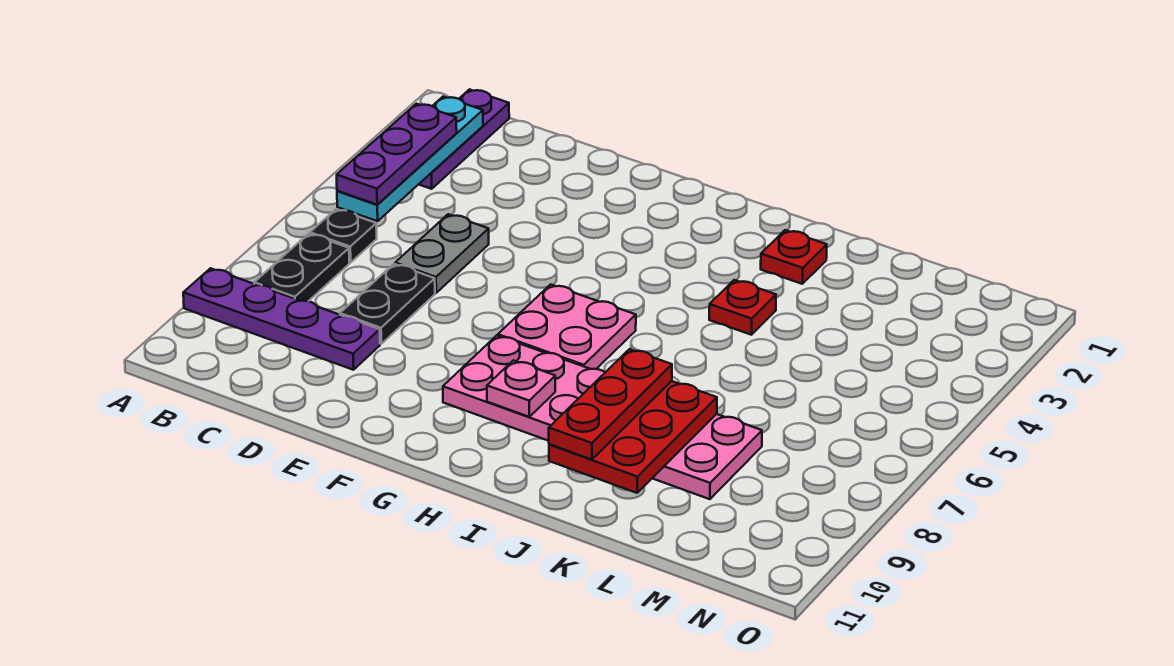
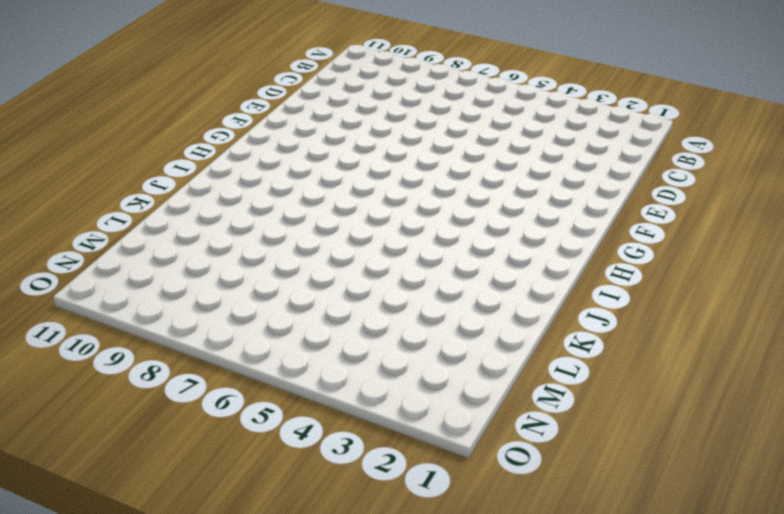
none -> purple 1x4 plate [183,268,380,370]
none -> purple 1x3 plate [419,89,509,189]
none -> black 1x1 plate [310,209,377,263]

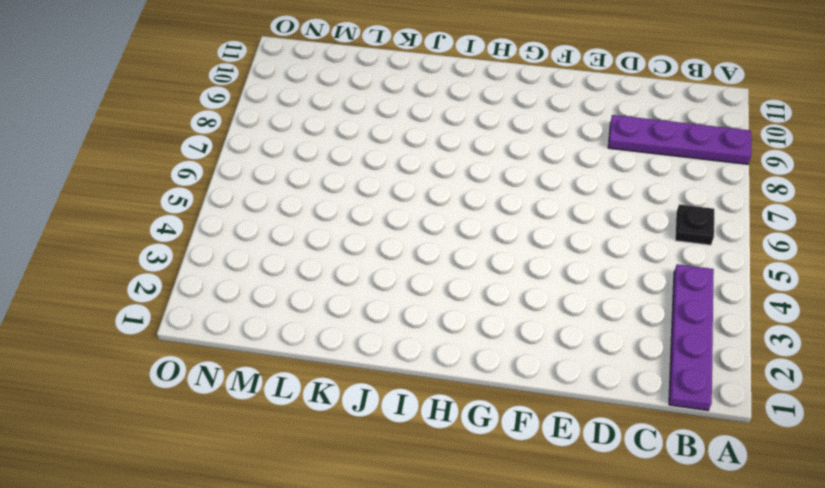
purple 1x4 plate [669,264,714,410] -> purple 1x3 plate [419,89,509,189]
none -> black 1x2 plate [254,234,349,301]
none -> grey 1x2 plate [395,214,489,293]
none -> black 1x2 plate [340,264,435,344]

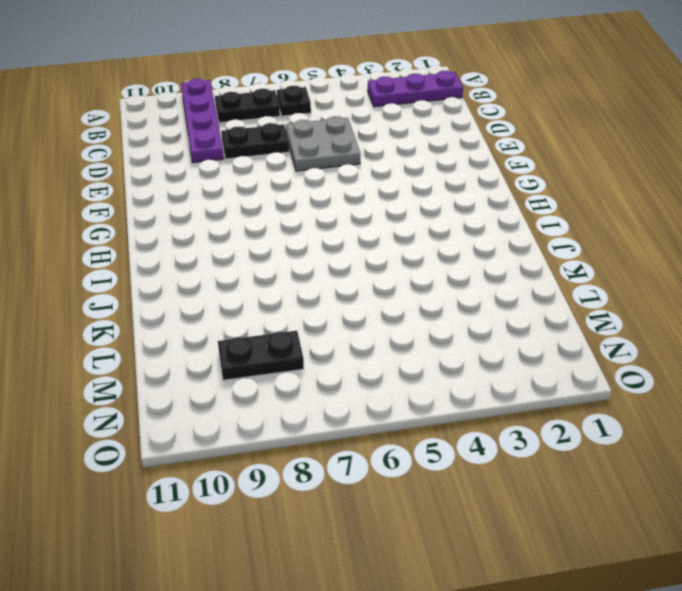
grey 2x2 plate [286,116,360,171] -> grey 1x2 plate [395,214,489,293]
black 1x2 plate [218,331,304,380] -> none
none -> pink 2x2 plate [498,285,636,369]
none -> pink 2x6 plate [443,336,762,499]
none -> red 1x1 plate [761,230,827,284]

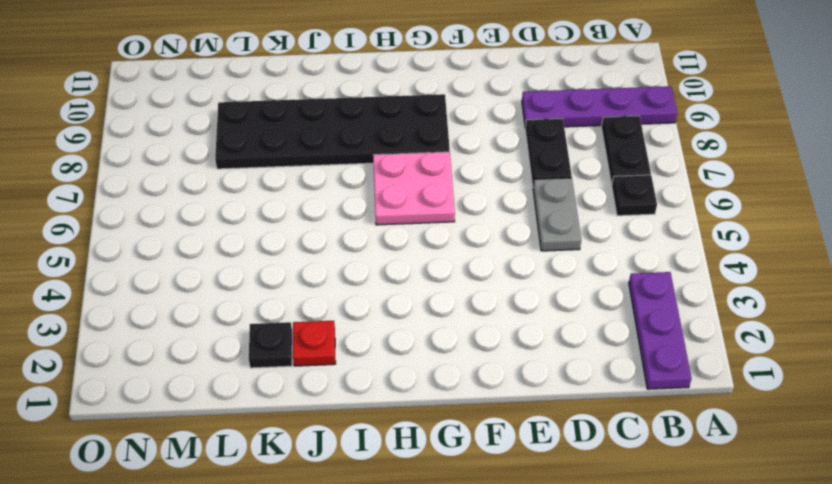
black 2x6 plate [215,94,450,169] -> pink 2x6 plate [443,336,762,499]
black 1x1 plate [249,322,292,368] -> none
none -> red 1x1 plate [709,280,776,335]
none -> cyan 1x4 plate [337,97,483,221]
none -> pink 1x1 plate [487,360,555,417]

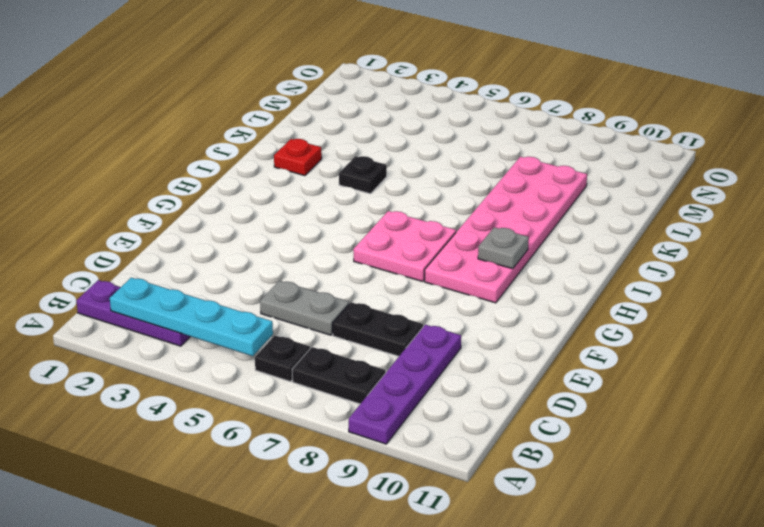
grey 1x1 plate [478,227,529,269] -> pink 1x1 plate [487,360,555,417]
black 1x1 plate [339,156,387,194] -> red 1x1 plate [709,280,776,335]
none -> red 2x3 plate [549,381,717,493]
none -> purple 1x3 plate [337,104,457,205]
none -> red 1x3 plate [549,349,672,460]

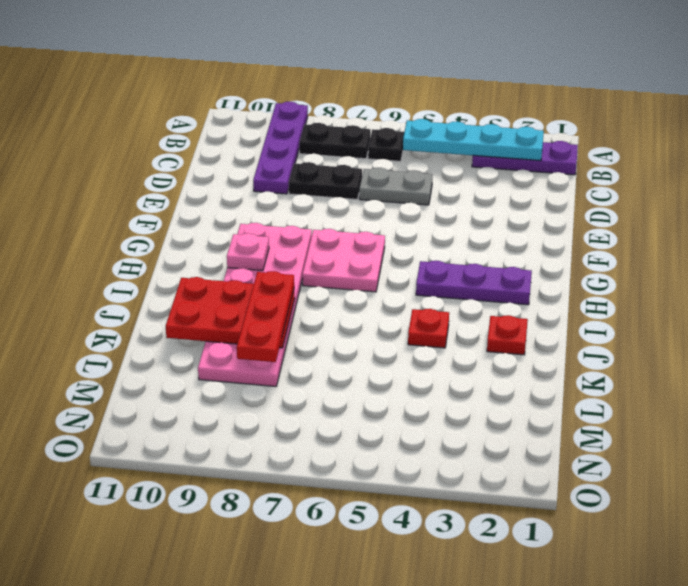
purple 1x3 plate [416,261,532,305] -> purple 1x3 plate moved to [337,104,457,205]
red 1x3 plate [237,271,294,362] -> red 1x3 plate turned to [549,349,672,460]

